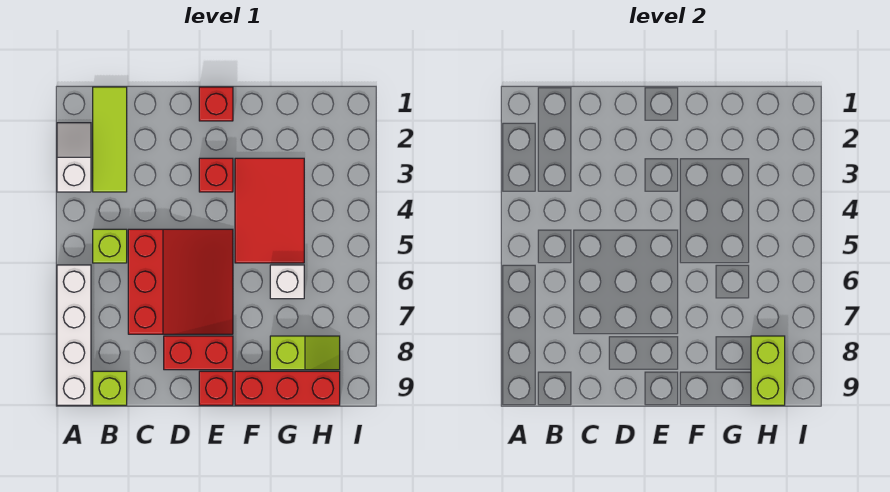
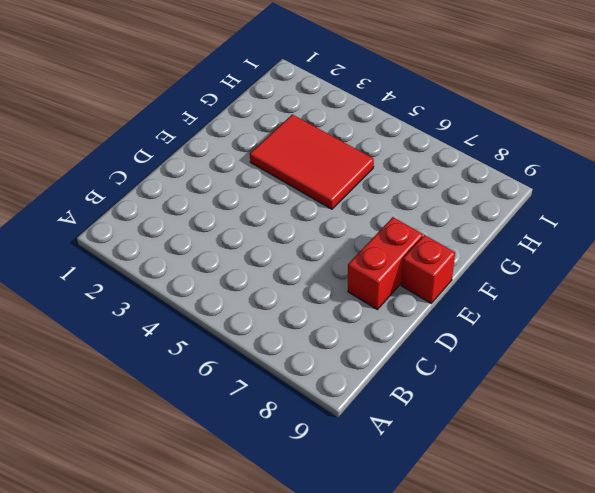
none -> white 1x2 slope [57,123,91,192]
none -> white 1x4 brick [57,265,91,405]
none -> lime 1x3 tile [93,87,127,192]

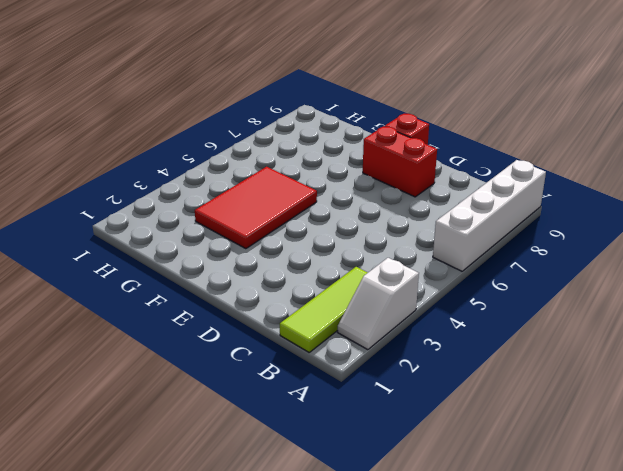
none -> lime 1x1 brick [93,229,127,263]
none -> lime 1x1 brick [93,371,127,405]
none -> red 3x3 slope [128,229,233,334]

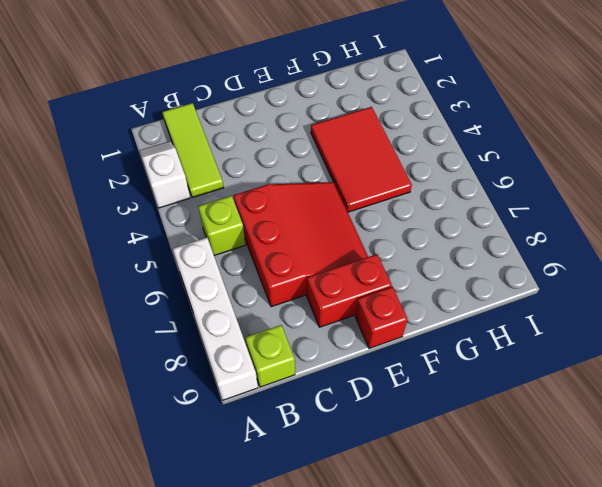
none -> red 1x1 brick [199,87,233,121]
none -> red 1x1 brick [199,158,233,192]
none -> red 1x3 brick [235,371,340,405]

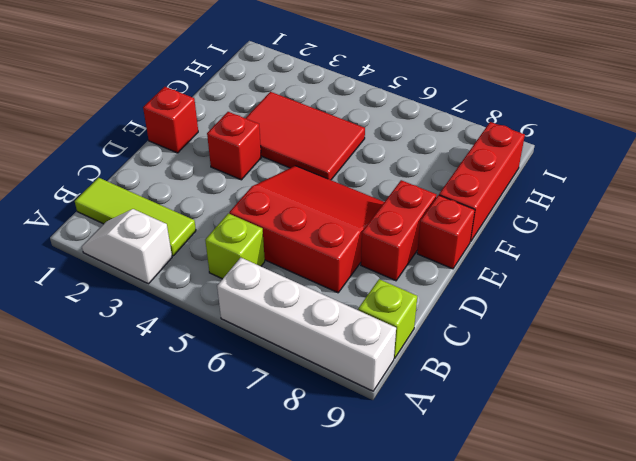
none -> white 1x1 brick [270,265,304,299]
none -> lime 1x2 slope [270,336,340,370]
none -> lime 1x2 brick [751,336,785,405]

